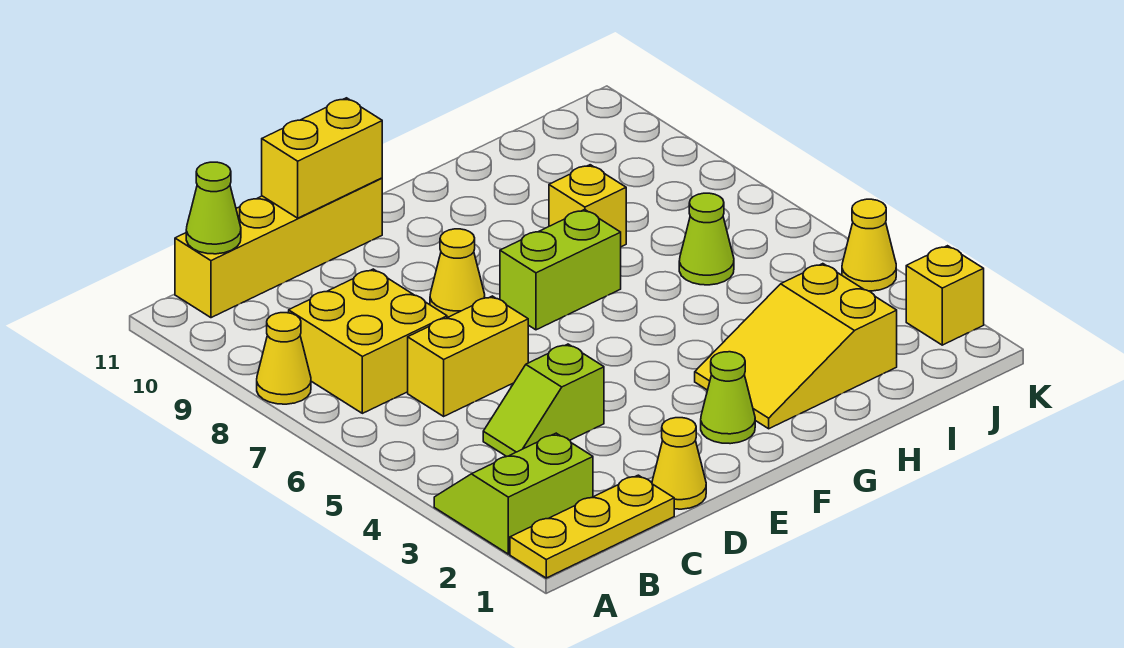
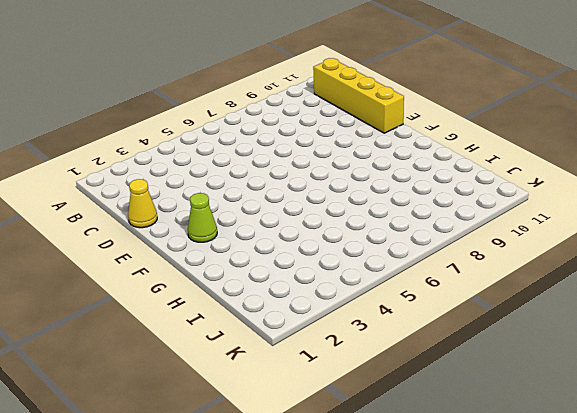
none -> yellow 1x3 plate [510,475,674,578]
none -> lime 2x2 slope [434,433,593,554]
none -> yellow 1x1 cone [257,313,311,404]

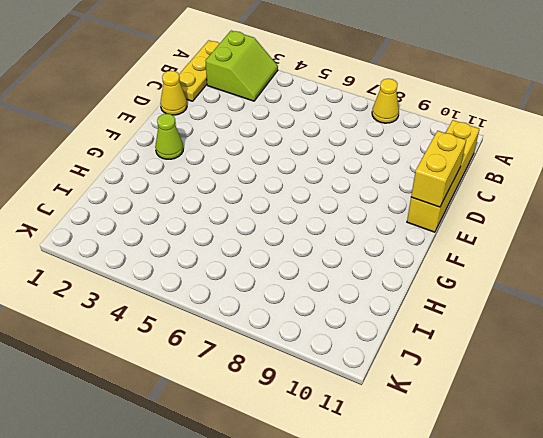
none -> yellow 2x2 brick [289,269,447,413]
none -> lime 1x2 slope [483,344,604,457]
none -> yellow 1x2 brick [408,296,528,416]

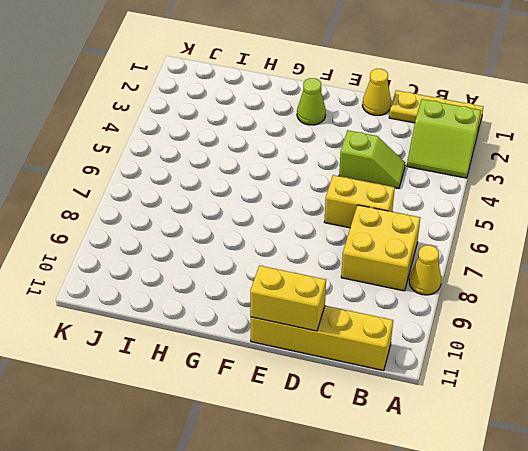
none -> yellow 1x1 cone [430,229,485,318]
none -> lime 1x2 brick [500,210,621,330]
none -> yellow 2x3 slope [695,264,897,429]

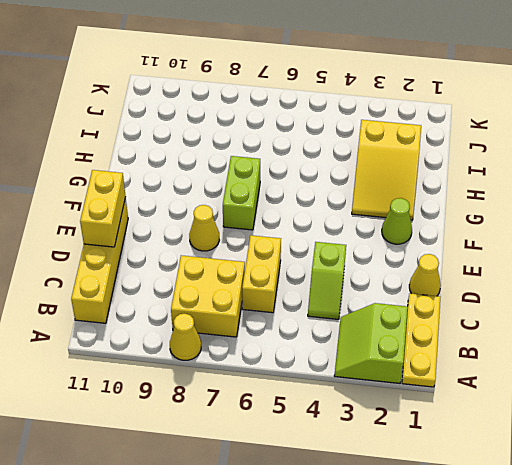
none -> yellow 1x1 brick [549,165,626,247]
none -> lime 1x1 cone [679,193,734,285]
none -> yellow 1x1 brick [906,246,984,345]

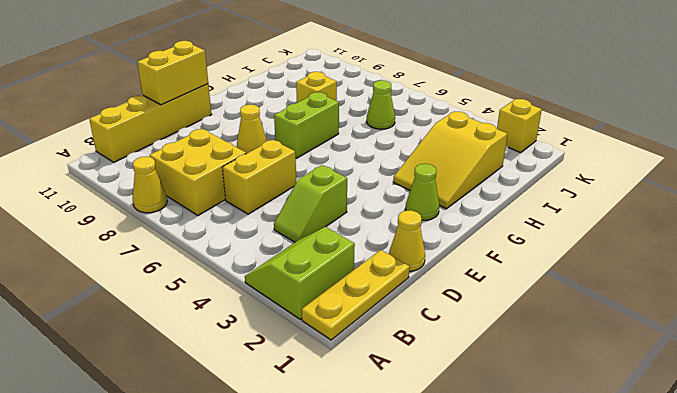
none -> yellow 1x1 cone [842,199,896,291]
none -> lime 1x1 cone [186,162,241,254]

